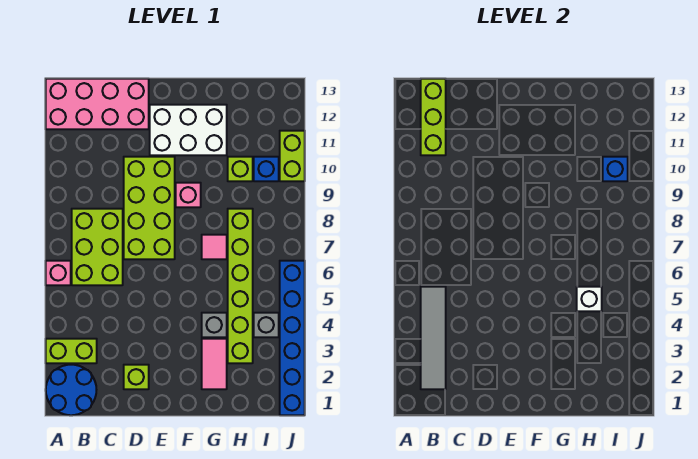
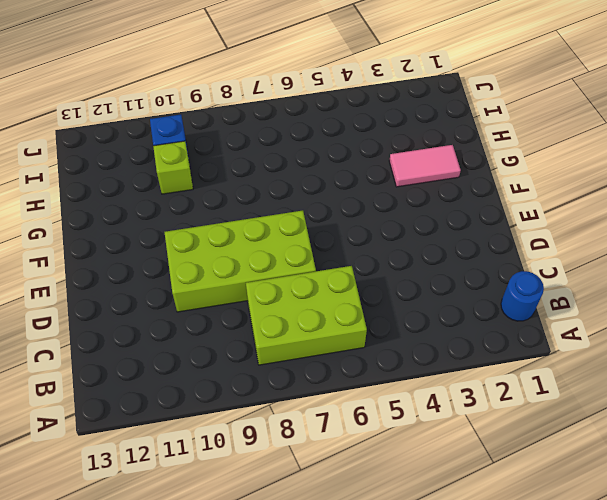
blue 1x1 round brick [501,271,544,321] -> blue 2x2 round brick [46,365,96,415]
none -> lime 1x2 brick [46,339,97,363]
none -> pink 1x1 brick [46,261,71,285]
none -> pink 2x4 brick [46,79,149,129]

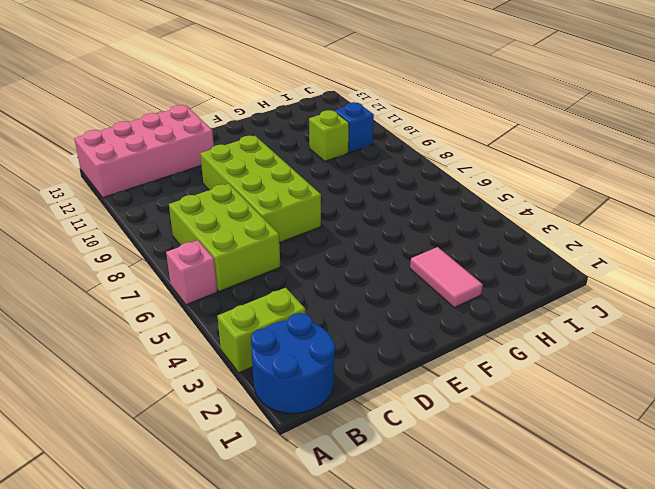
none -> lime 1x1 brick [124,365,149,389]
none -> white 2x3 brick [150,105,227,155]
none -> pink 1x1 brick [176,183,201,207]

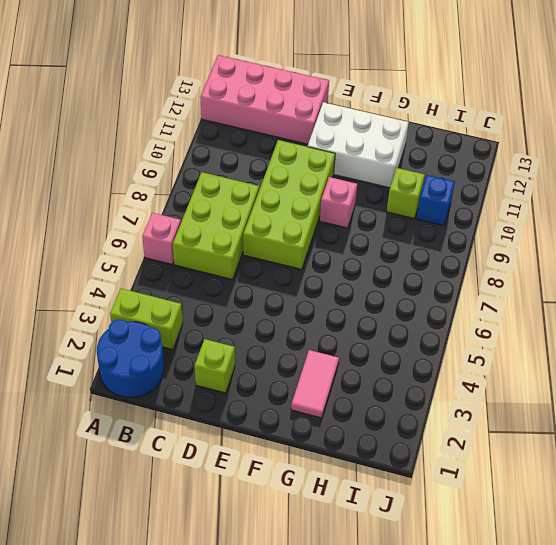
none -> grey 1x1 brick [202,313,227,337]
none -> pink 1x1 tile [202,235,227,259]
none -> lime 1x6 brick [228,209,253,363]

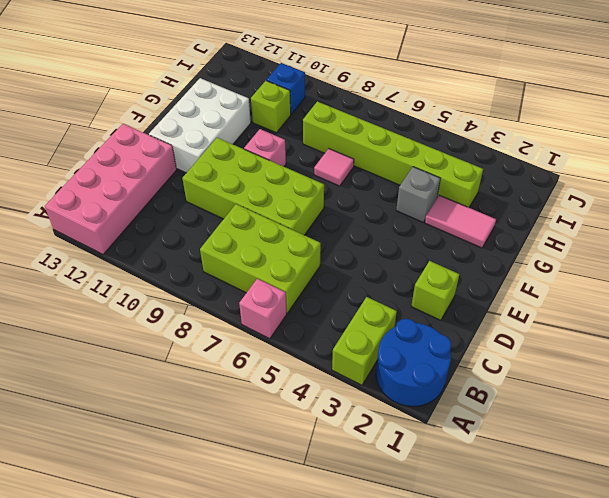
none -> grey 1x1 brick [254,313,279,337]
none -> blue 1x6 brick [280,261,305,415]
none -> lime 1x2 brick [280,131,305,181]

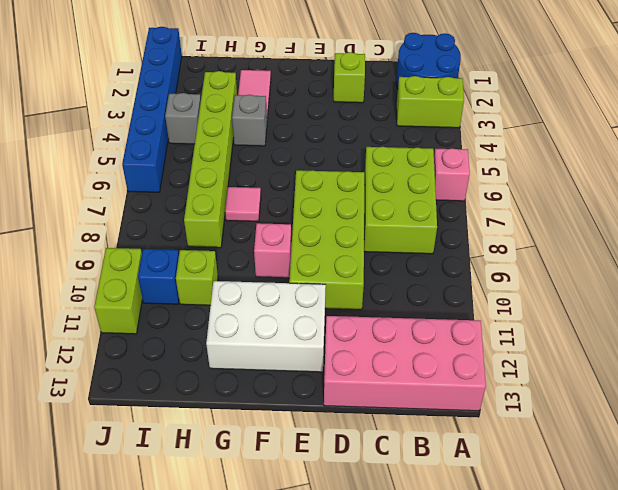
none -> grey 1x4 tile [421,287,446,389]
none -> lime 1x3 brick [421,79,446,155]
none -> white 1x1 brick [577,287,602,311]

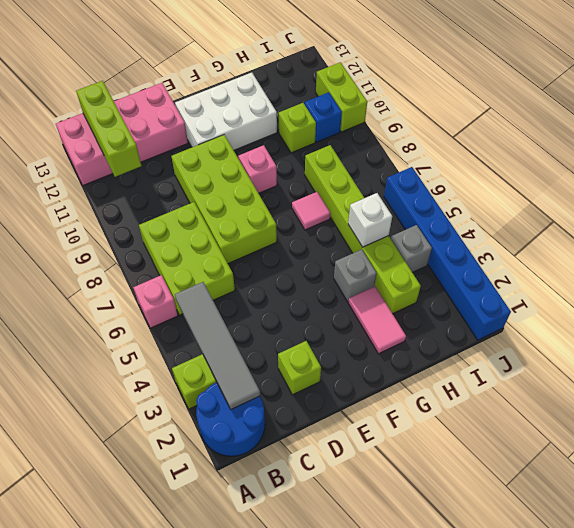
none -> blue 1x1 brick [603,157,628,181]

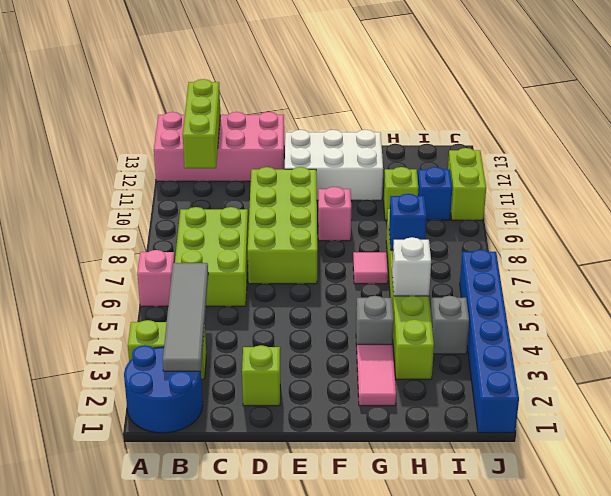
blue 1x1 brick [389,194,427,250] -> blue 1x1 brick moved to [603,157,628,181]

